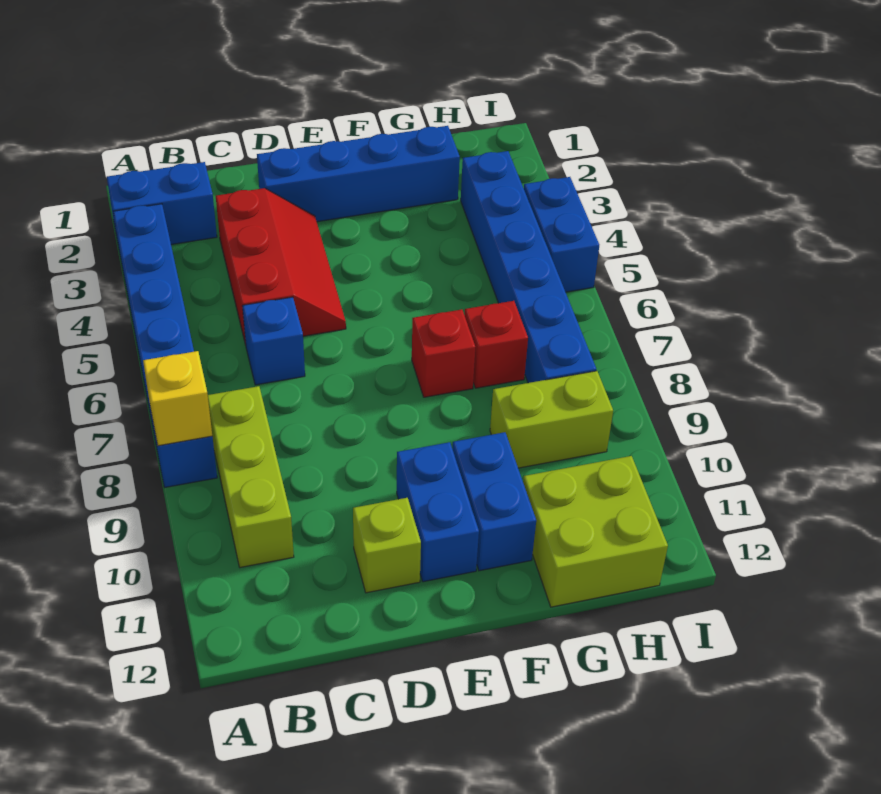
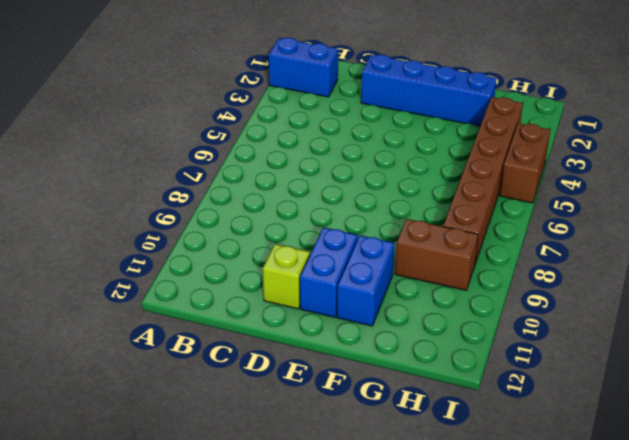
brown 1x2 brick [395,219,478,290] -> lime 1x2 brick [490,371,613,468]
brown 1x6 brick [443,97,523,264] -> blue 1x6 brick [461,151,596,383]
brown 1x2 brick [500,123,550,203] -> blue 1x2 brick [524,177,599,292]
none -> blue 1x6 brick [113,204,217,487]
none -> lime 1x3 brick [208,386,294,568]
none -> red 2x3 slope [216,188,346,345]

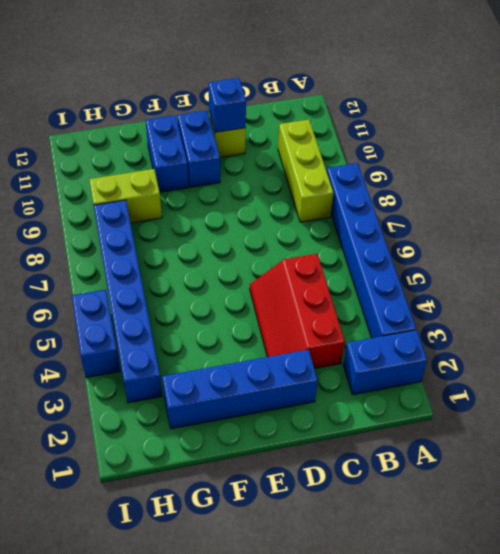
blue 1x1 brick [209,78,246,132] -> blue 1x1 brick moved to [242,297,305,385]
none -> red 1x1 brick [412,309,475,397]
none -> red 1x1 brick [465,301,528,388]
none -> lime 2x2 brick [523,456,668,607]

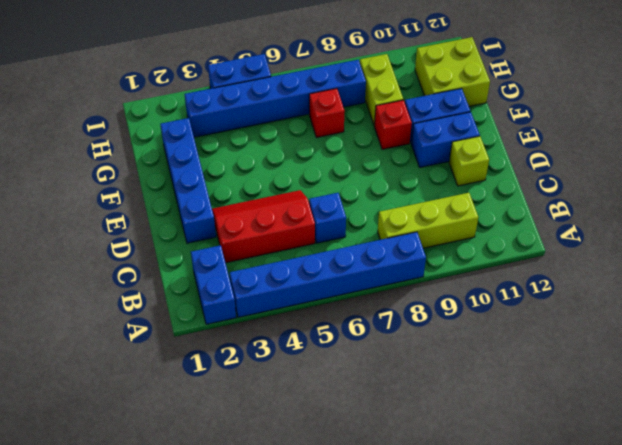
red 1x1 brick [374,100,412,149] -> red 1x1 brick moved to [412,309,475,397]
none -> yellow 1x1 brick [143,351,212,446]

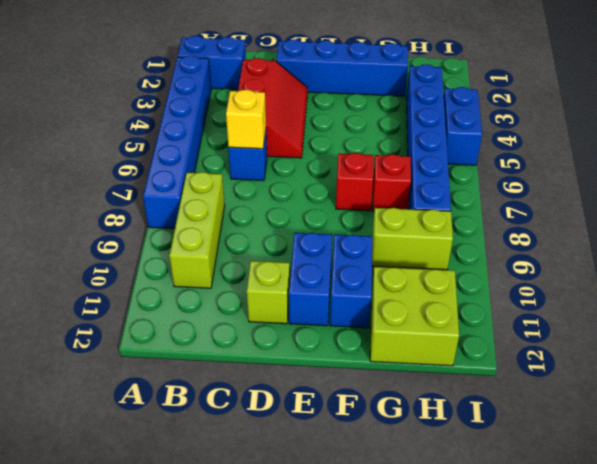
yellow 1x1 brick [226,89,266,149] -> yellow 1x1 brick moved to [143,351,212,446]

